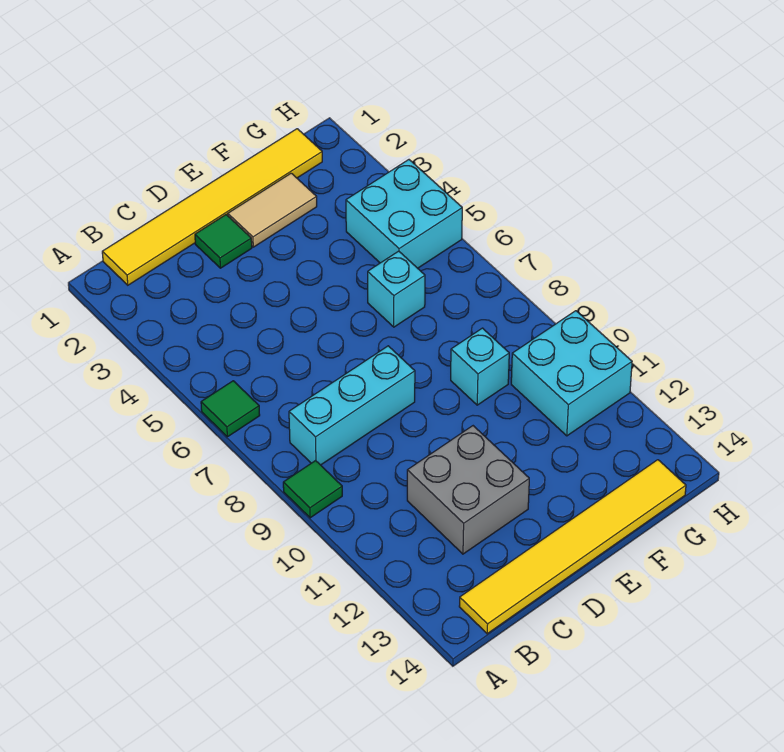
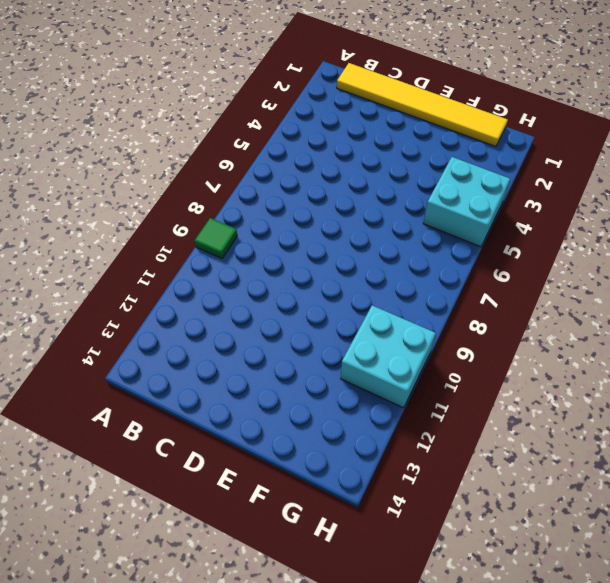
none -> green 1x1 tile [201,381,260,437]
none -> cyan 1x3 brick [289,346,415,465]
none -> yellow 1x6 tile [459,460,686,634]

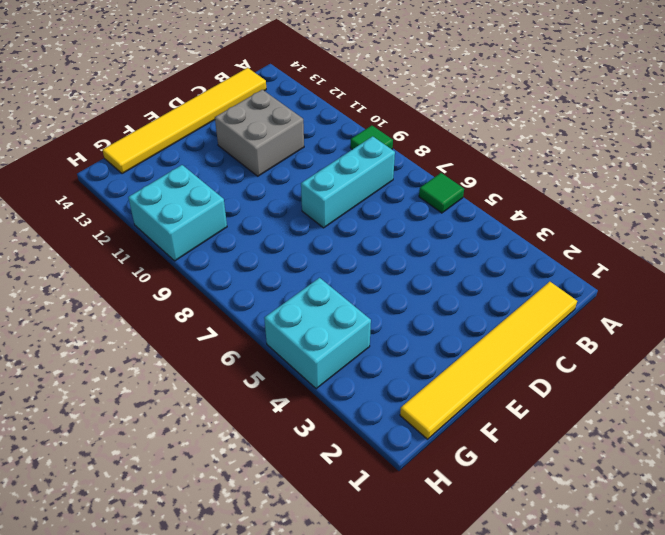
none -> green 1x1 tile [195,215,252,268]
none -> tan 1x2 tile [228,173,317,247]
none -> cyan 1x1 brick [368,251,425,327]

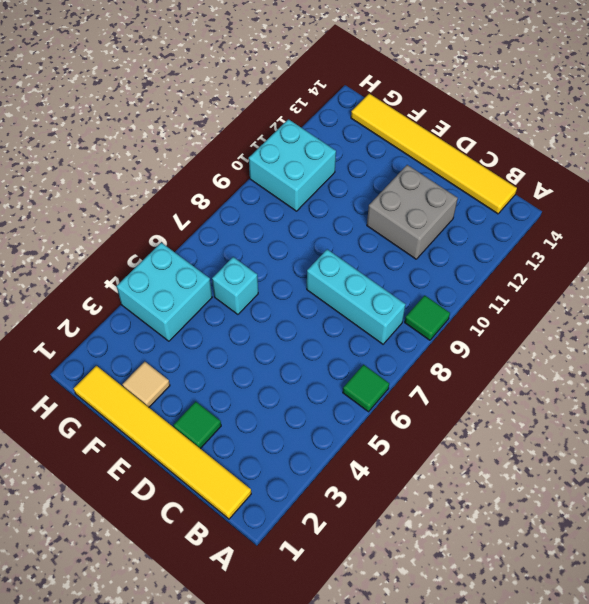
tan 1x1 tile [123,362,170,407] -> tan 1x2 tile [228,173,317,247]
none -> cyan 1x1 brick [451,328,509,405]

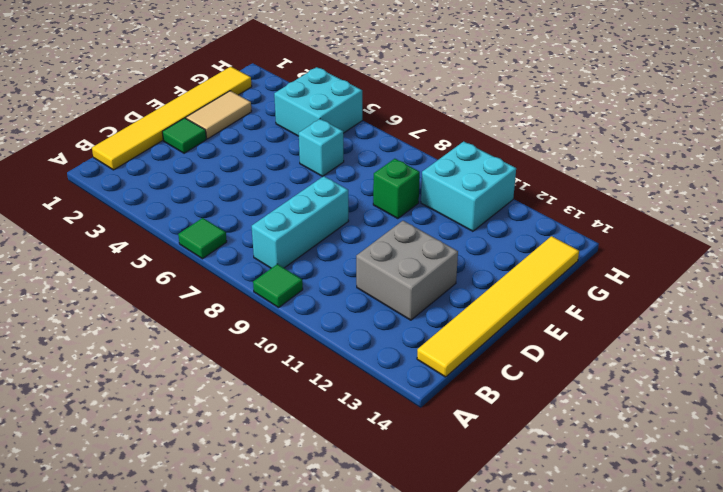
green 1x1 brick [373,159,420,219] -> cyan 1x1 brick [451,328,509,405]

